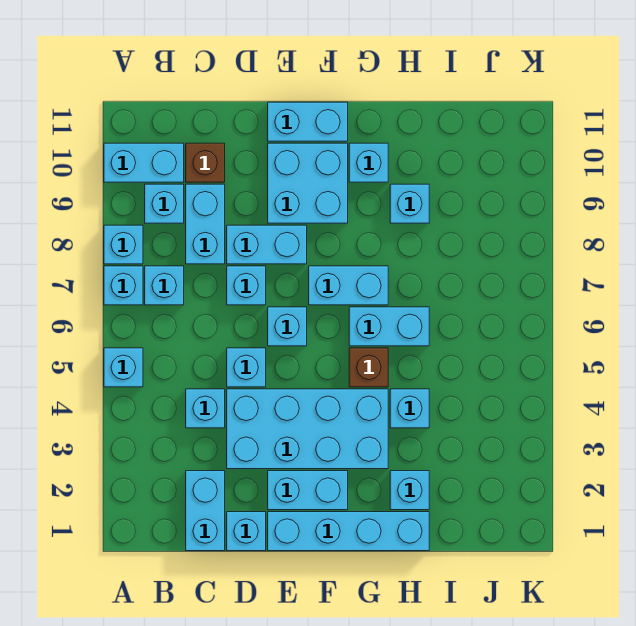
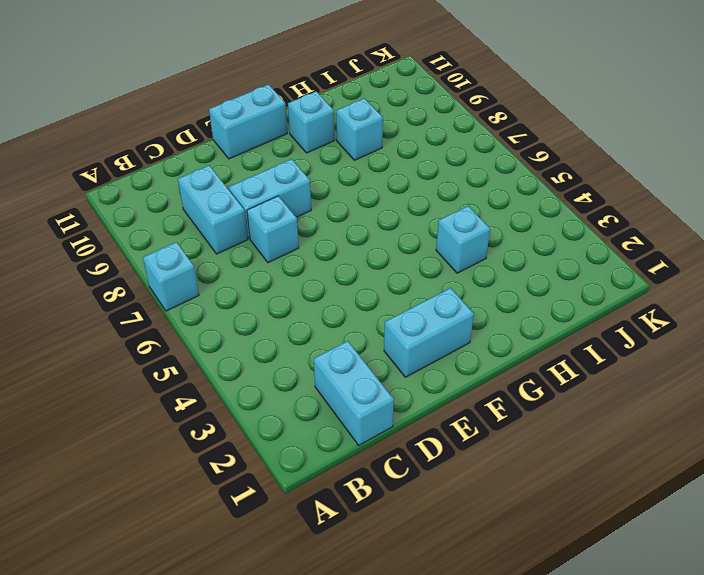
none -> cyan 1x1 brick [104,348,143,387]
none -> cyan 1x1 brick [104,225,143,264]
none -> cyan 1x2 brick [104,143,184,182]

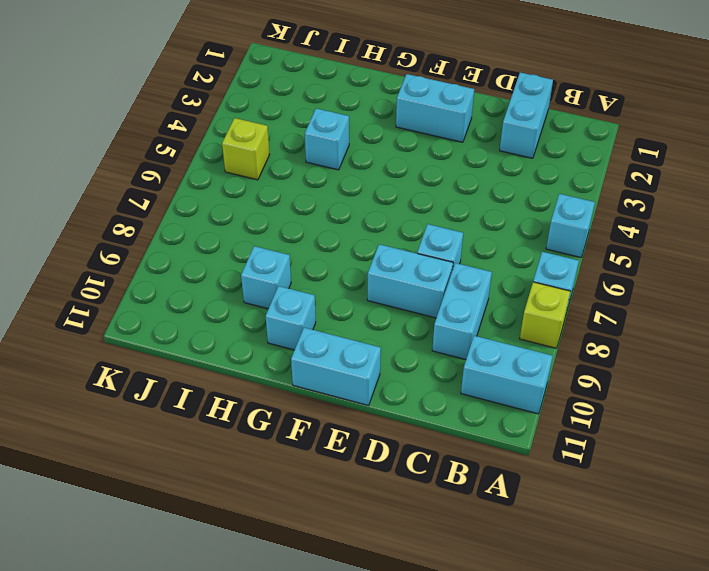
lime 1x1 brick [520,282,571,348] -> cyan 1x1 brick [104,225,143,264]
lime 1x1 brick [222,118,270,180] -> none
none -> cyan 1x1 brick [145,266,184,305]
none -> cyan 1x1 brick [145,184,184,223]
none -> cyan 1x1 brick [186,389,225,428]

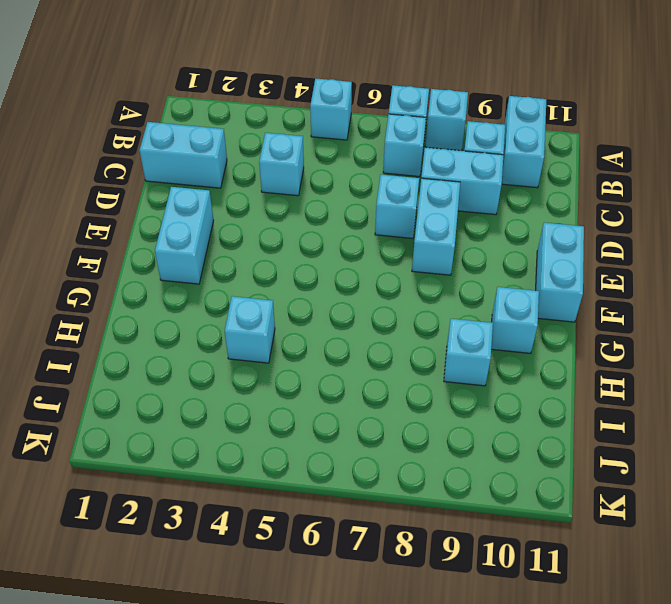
none -> brown 1x1 brick [186,143,225,182]
none -> cyan 1x1 brick [227,512,266,551]
none -> cyan 2x4 brick [227,389,388,469]

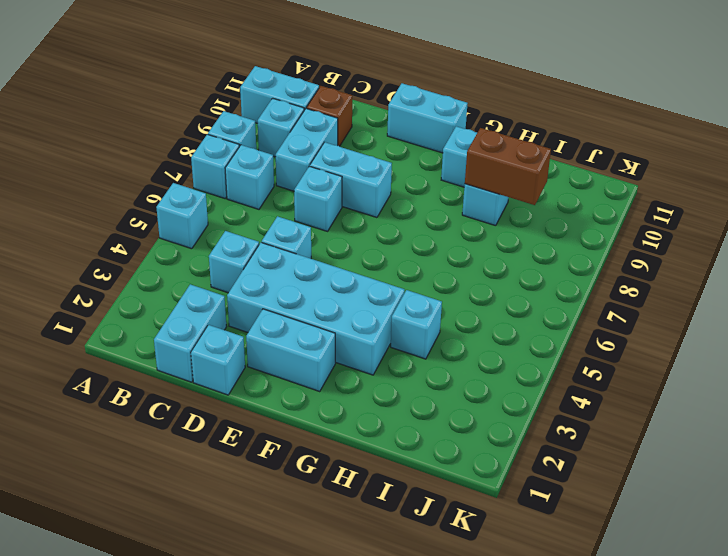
brown 1x2 brick [465,128,551,205] -> none
none -> cyan 1x4 brick [268,512,429,551]
none -> cyan 1x1 brick [268,307,307,346]
none -> cyan 2x2 brick [268,143,348,223]

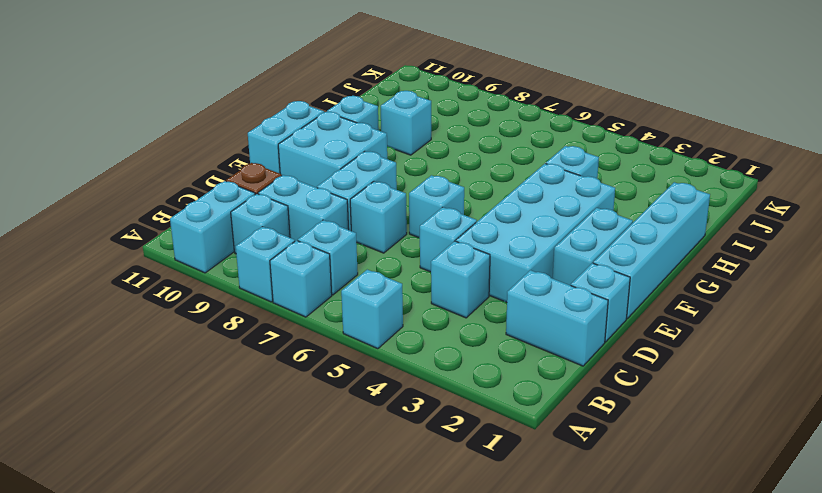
none -> cyan 1x2 brick [309,266,388,305]
none -> brown 1x1 brick [349,348,388,387]
none -> cyan 1x2 brick [349,307,429,346]

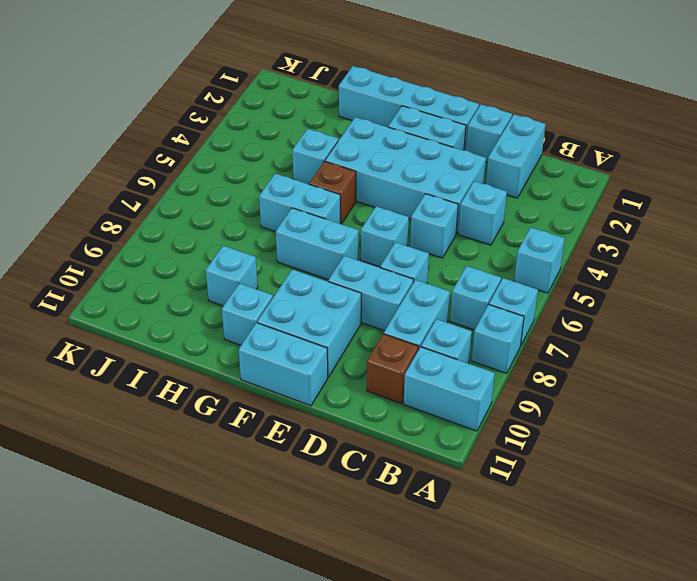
none -> cyan 1x1 brick [390,471,429,510]

